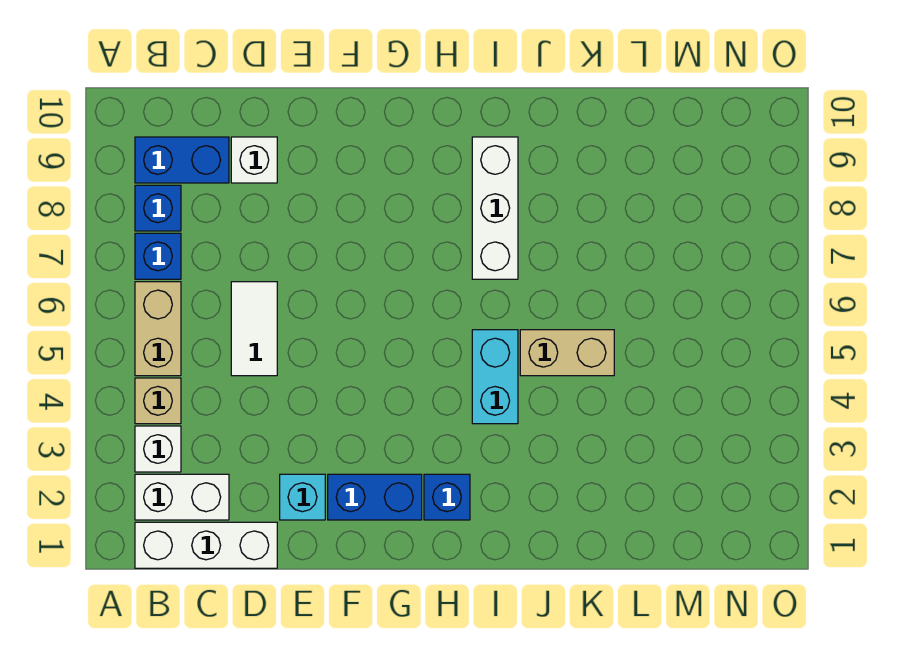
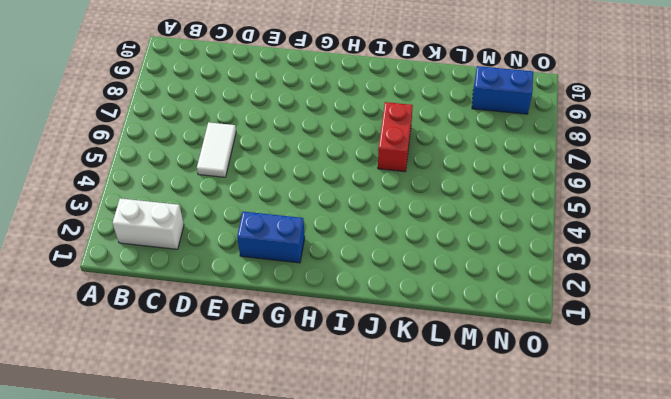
red 1x2 brick [378,102,413,172] -> none
blue 1x2 brick [472,66,533,114] -> blue 1x2 brick moved to [135,137,229,183]
none -> white 1x3 brick [135,522,277,568]
none -> white 1x1 brick [135,426,181,472]
none -> tan 1x1 brick [135,378,181,424]

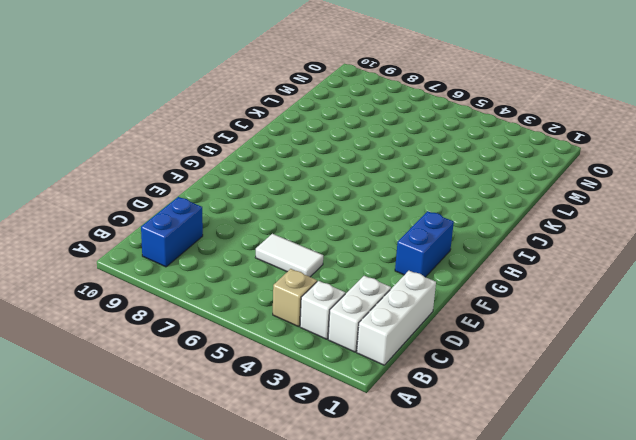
none -> tan 1x2 brick [135,282,181,376]
none -> blue 1x1 brick [135,233,181,279]
none -> blue 1x1 brick [135,185,181,231]

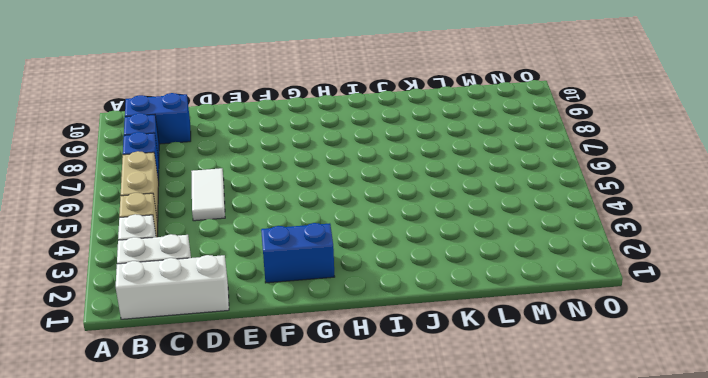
none -> white 1x1 brick [231,137,277,183]
none -> cyan 1x1 brick [280,474,325,520]
none -> blue 1x1 brick [424,474,470,520]

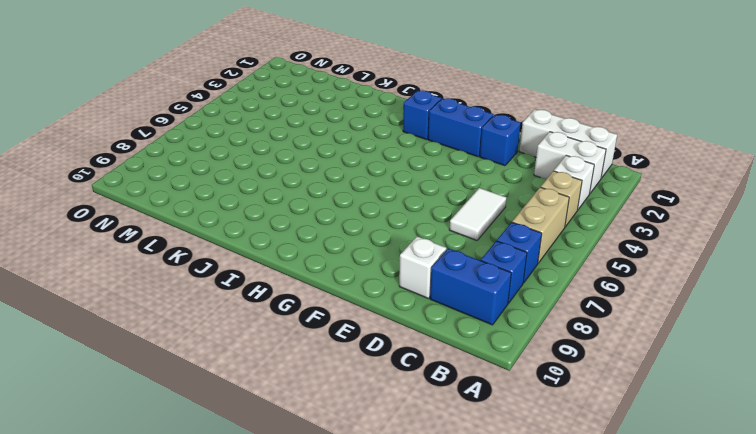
blue 1x1 brick [480,115,521,166] -> cyan 1x1 brick [280,474,325,520]
none -> cyan 1x2 brick [472,330,518,424]
none -> white 1x3 brick [472,137,518,279]
none -> tan 1x2 brick [520,330,614,376]

